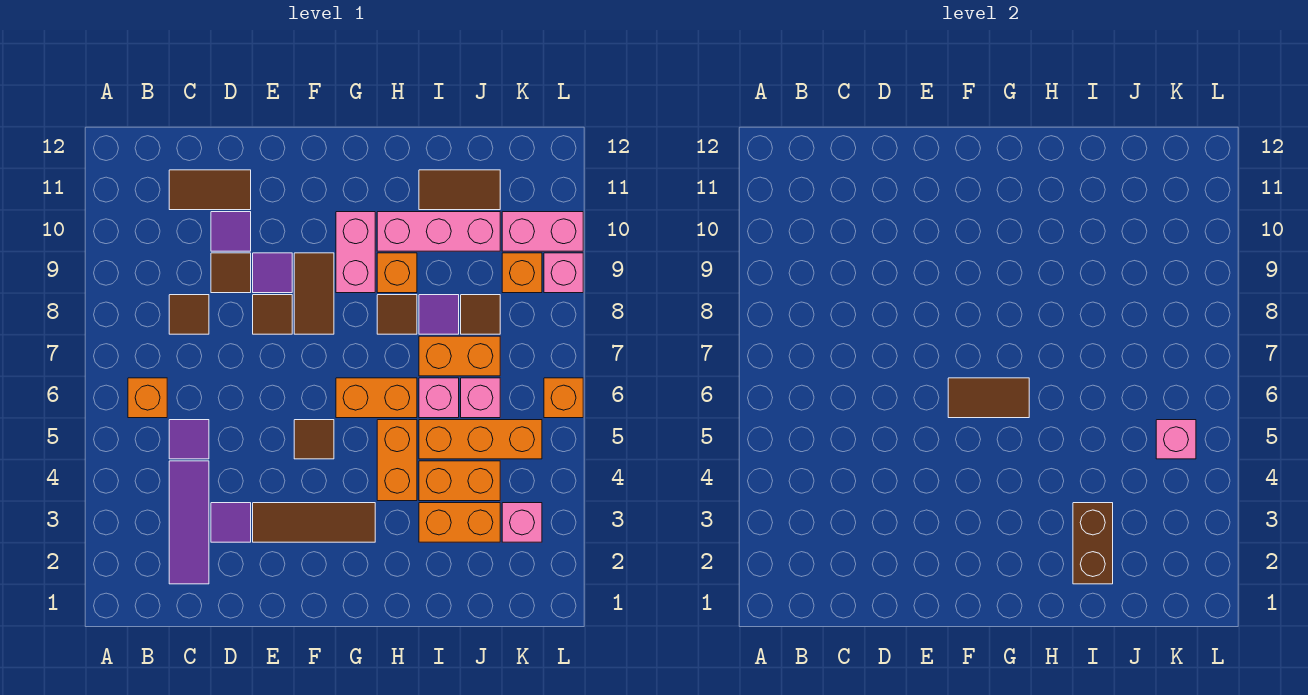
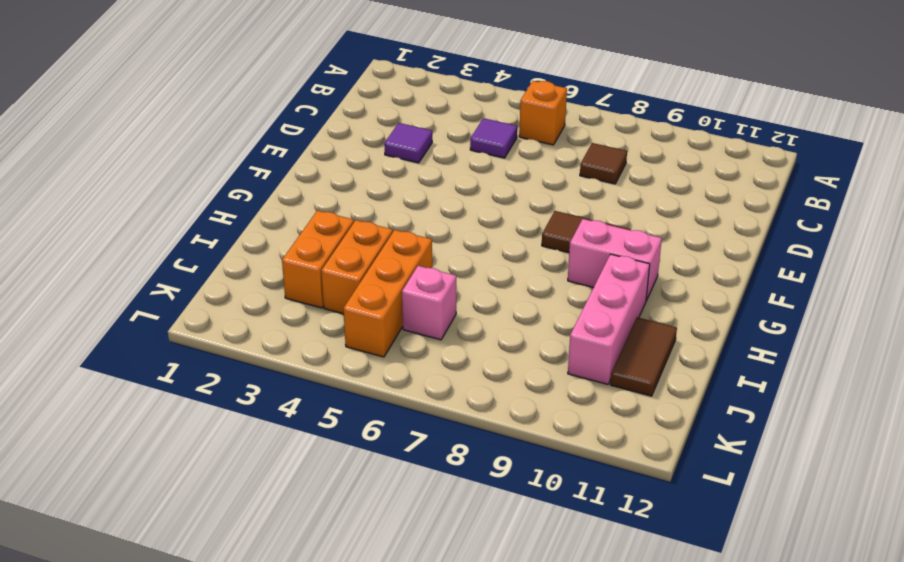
none -> purple 1x3 tile [169,461,209,584]
none -> brown 1x2 tile [169,170,251,210]
none -> brown 1x1 tile [211,253,251,293]
none -> purple 1x1 tile [211,212,251,251]

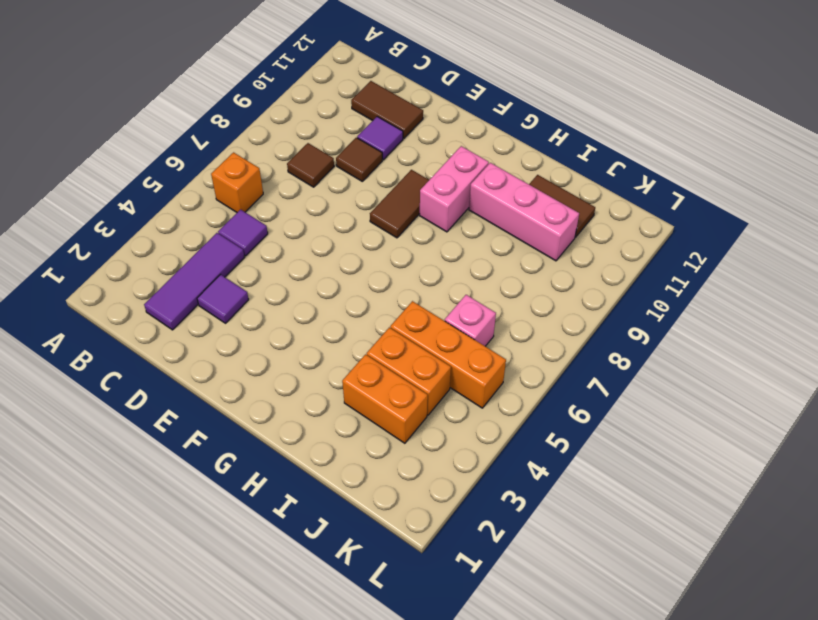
none -> brown 1x3 tile [253,503,375,542]
none -> brown 1x1 tile [253,295,292,334]
none -> purple 1x1 tile [253,253,292,293]
none -> brown 1x1 tile [294,420,334,459]

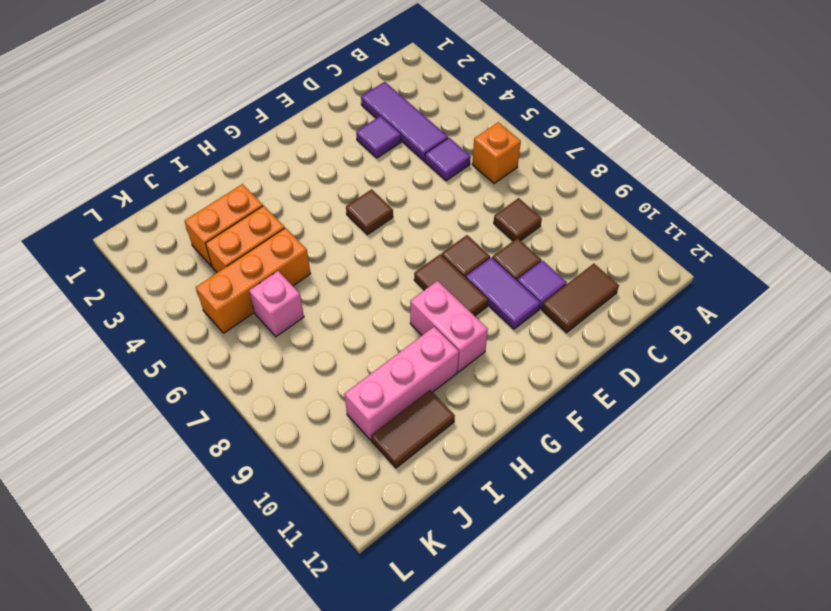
purple 1x2 tile [466,257,540,329] -> purple 1x1 tile [253,253,292,293]
none -> brown 1x3 tile [253,503,375,542]
none -> orange 1x2 brick [336,378,417,418]
none -> orange 1x2 brick [377,420,417,501]
none -> brown 1x1 tile [377,295,417,334]

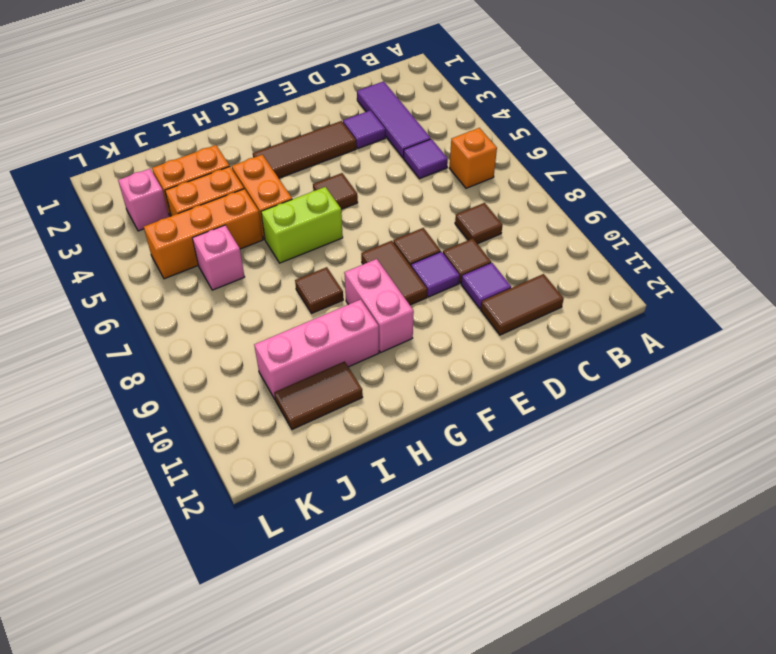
lime 1x2 brick [261,187,343,263] -> orange 1x2 brick [336,378,417,418]
none -> orange 1x1 brick [377,253,417,293]
none -> pink 1x1 brick [419,378,459,418]
none -> orange 1x2 brick [419,336,500,376]
none -> purple 1x1 tile [419,295,459,334]

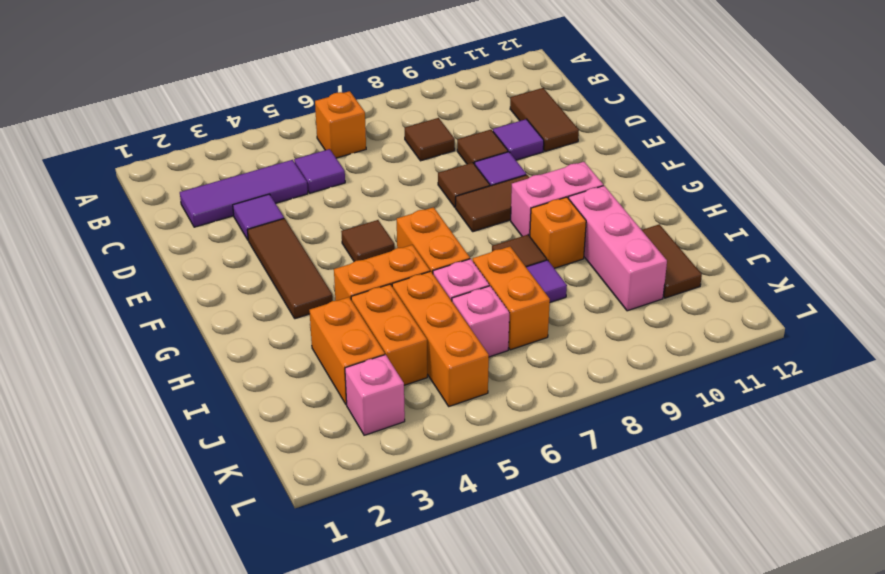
none -> brown 1x1 tile [461,295,500,334]
none -> orange 1x1 brick [502,253,542,293]
none -> pink 1x2 brick [502,212,583,251]
none -> orange 1x1 brick [544,378,583,418]

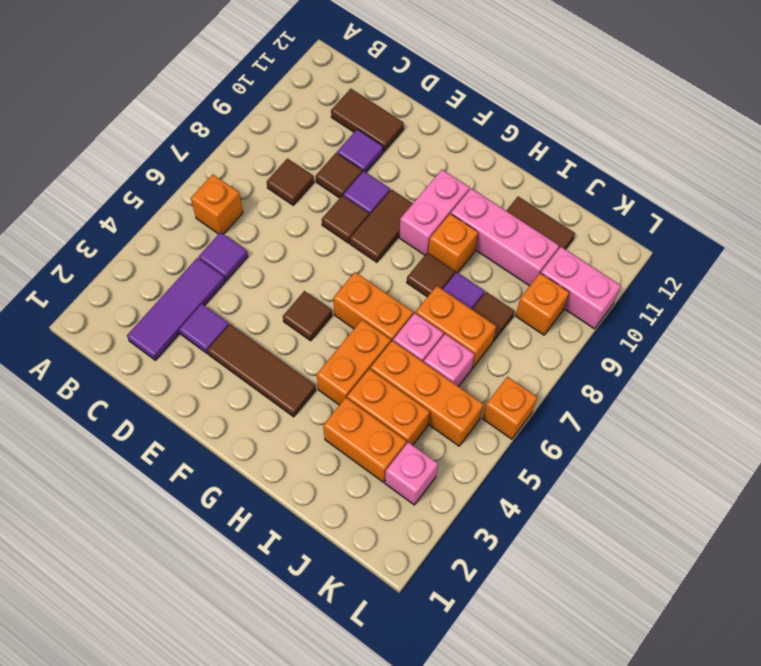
none -> pink 1x1 brick [544,253,583,293]
none -> brown 1x2 tile [948,378,1029,418]
none -> brown 1x2 brick [1073,503,1113,584]
none -> pink 1x1 brick [1156,420,1196,459]

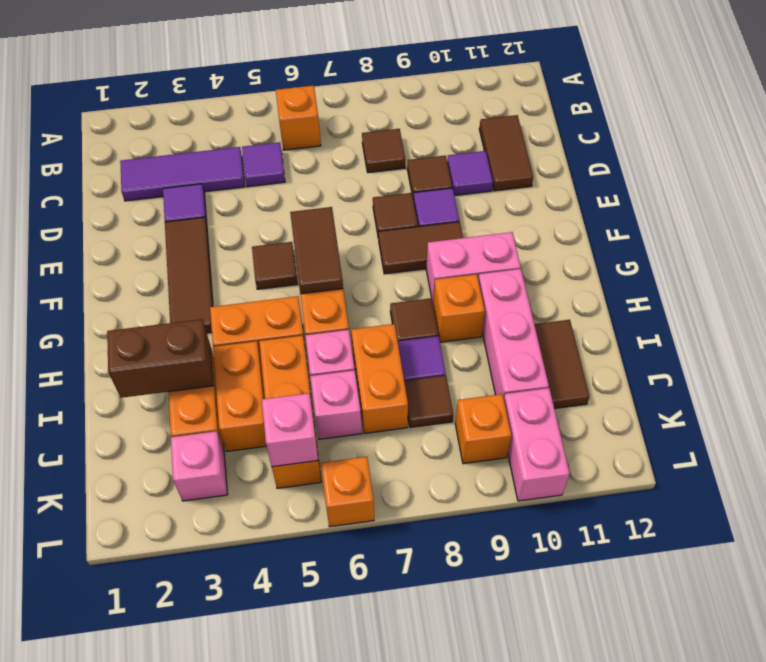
none -> pink 1x1 brick [544,253,583,293]

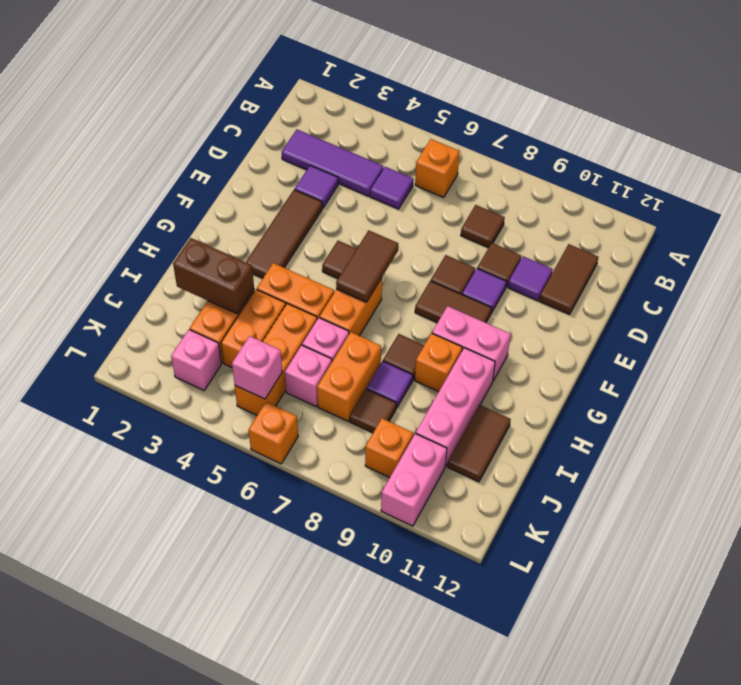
none -> pink 1x1 brick [544,253,583,293]

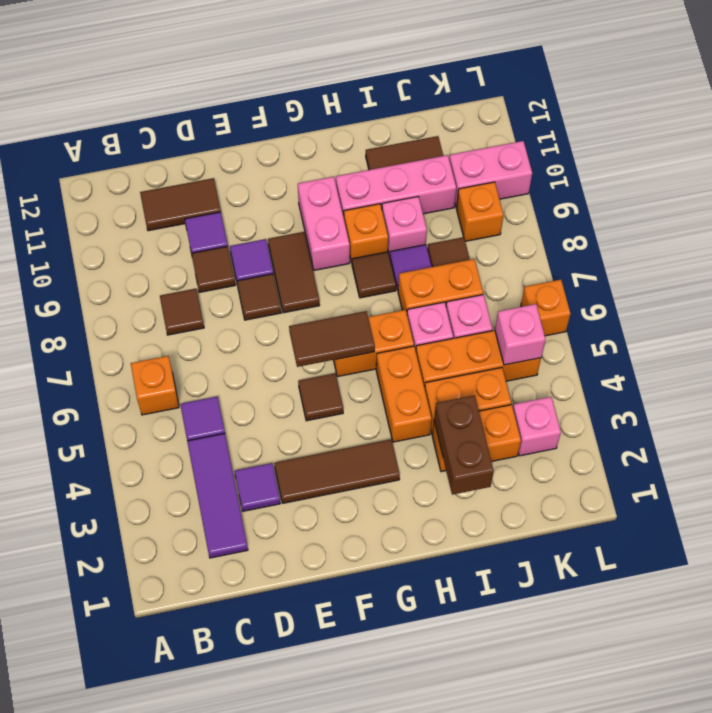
pink 1x1 brick [382,197,427,256] -> pink 1x1 brick moved to [544,253,583,293]

